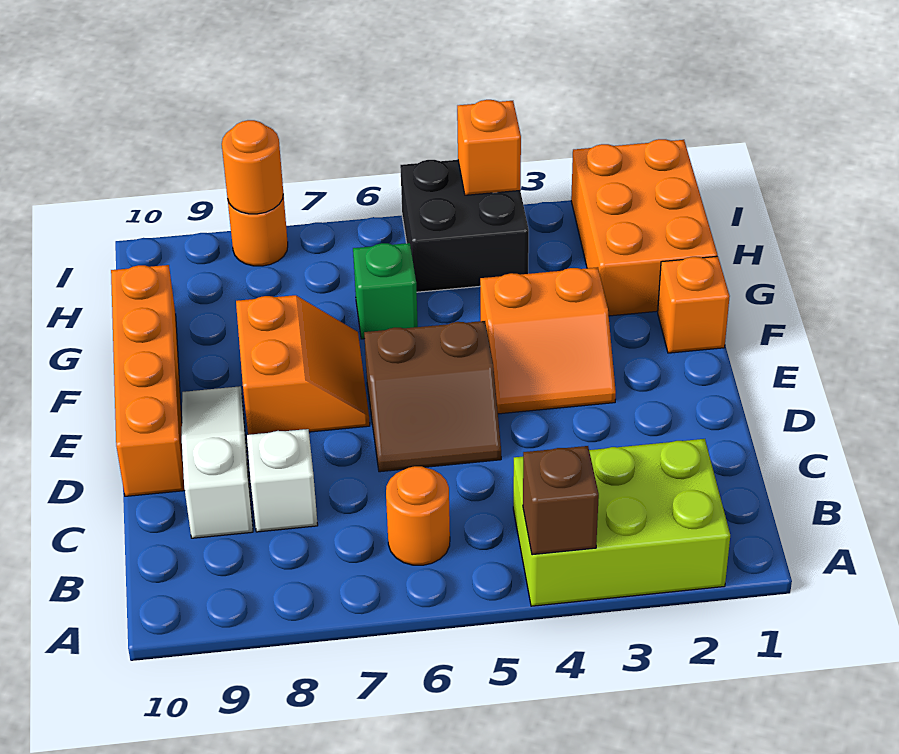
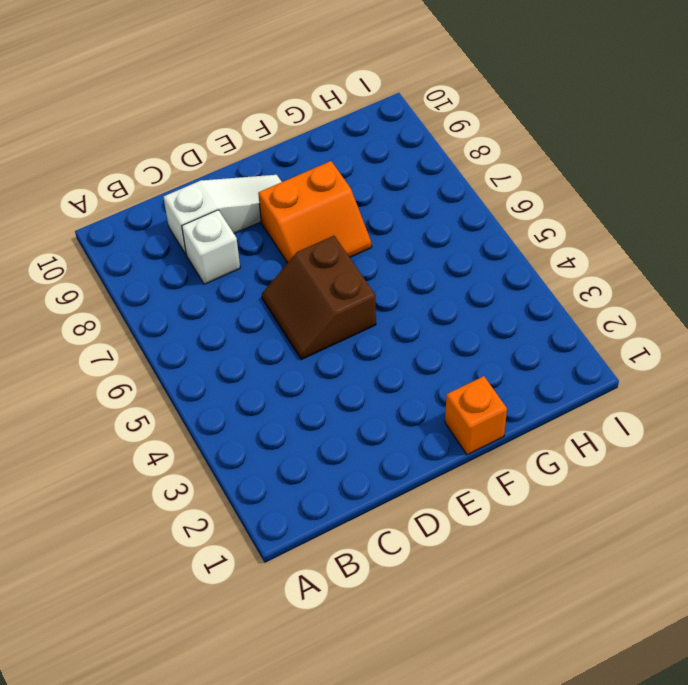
none -> lime 2x3 brick [513,439,730,606]
none -> orange 1x1 round brick [386,466,450,565]
none -> orange 1x4 brick [111,265,185,496]

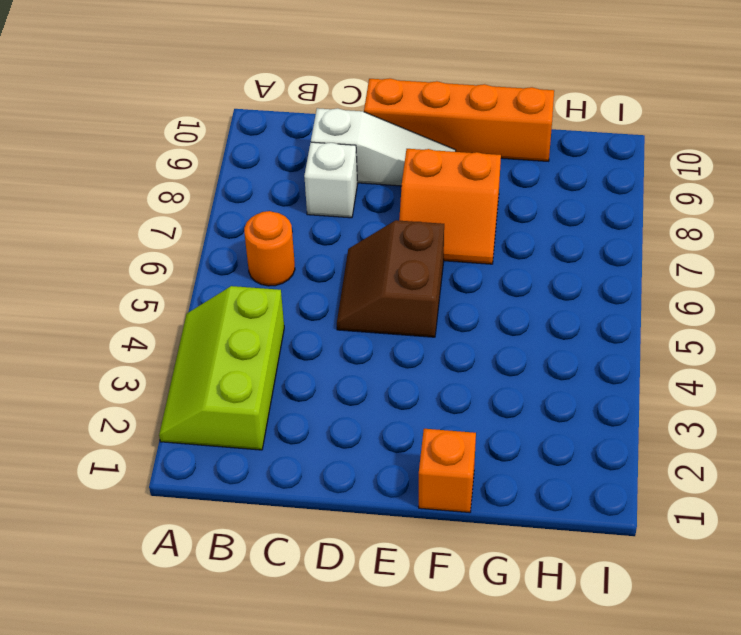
lime 2x3 slope [159,286,284,450] -> lime 2x3 brick [513,439,730,606]
none -> orange 2x2 slope [480,267,616,414]
none -> orange 2x3 brick [571,139,717,316]
none -> green 1x1 brick [353,243,418,339]

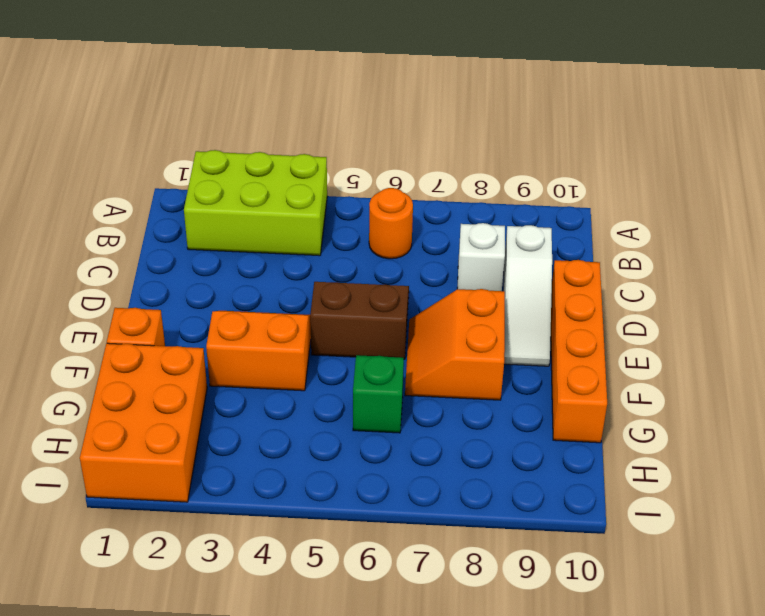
none -> black 2x2 brick [400,160,529,292]
none -> orange 1x1 round brick [228,194,288,266]
none -> brown 1x1 brick [523,446,599,555]

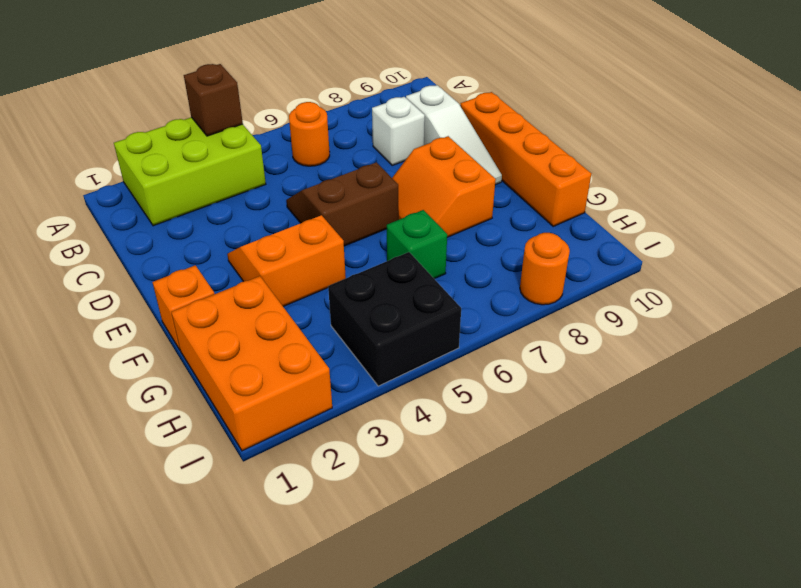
none -> orange 1x1 brick [457,100,521,195]
none -> orange 1x1 round brick [222,120,283,214]

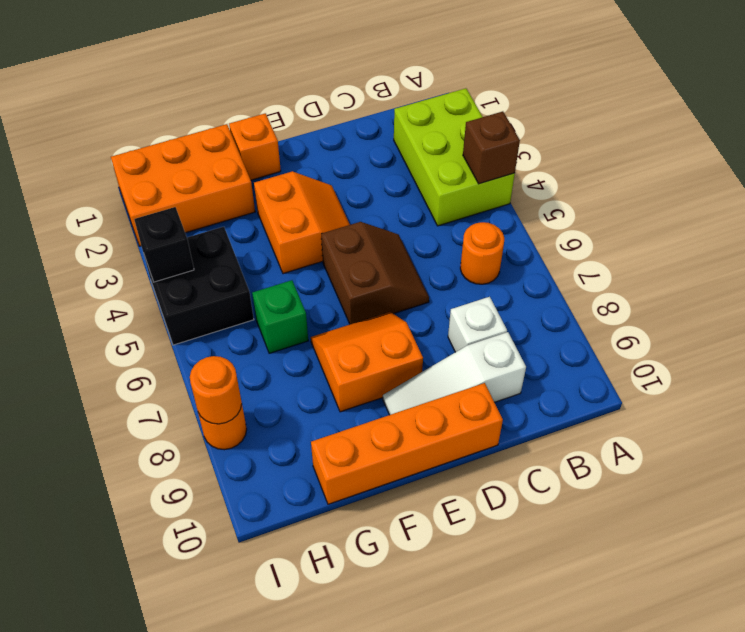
black 1x1 brick [134,207,194,282] -> orange 1x1 brick [457,100,521,195]

